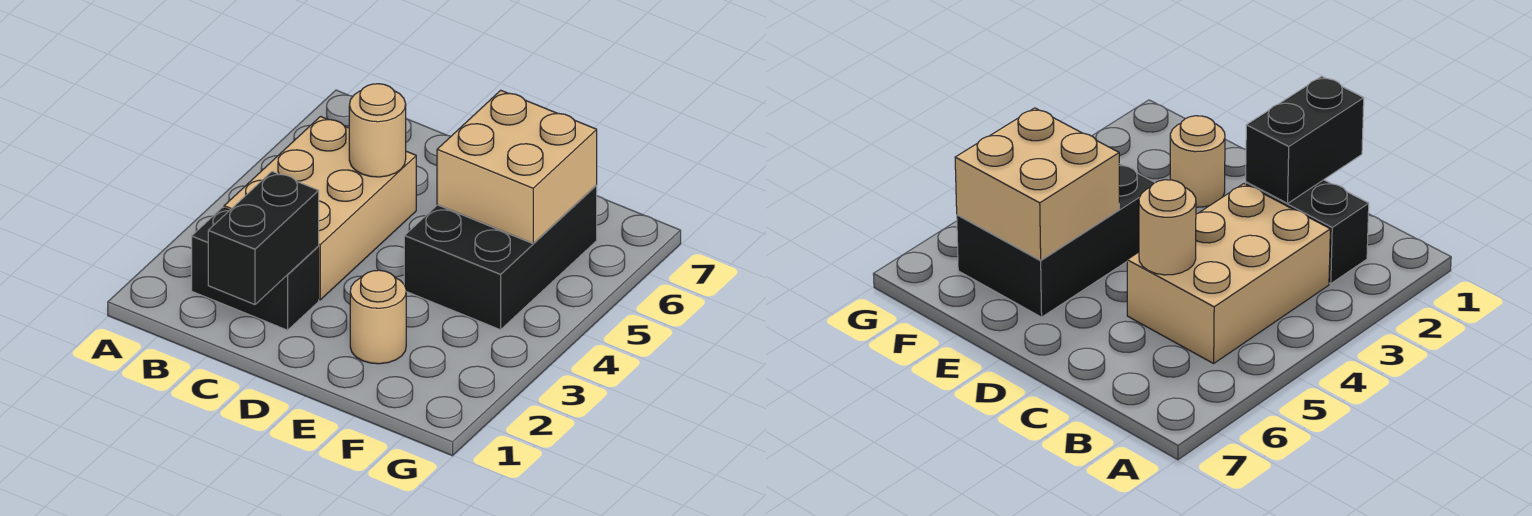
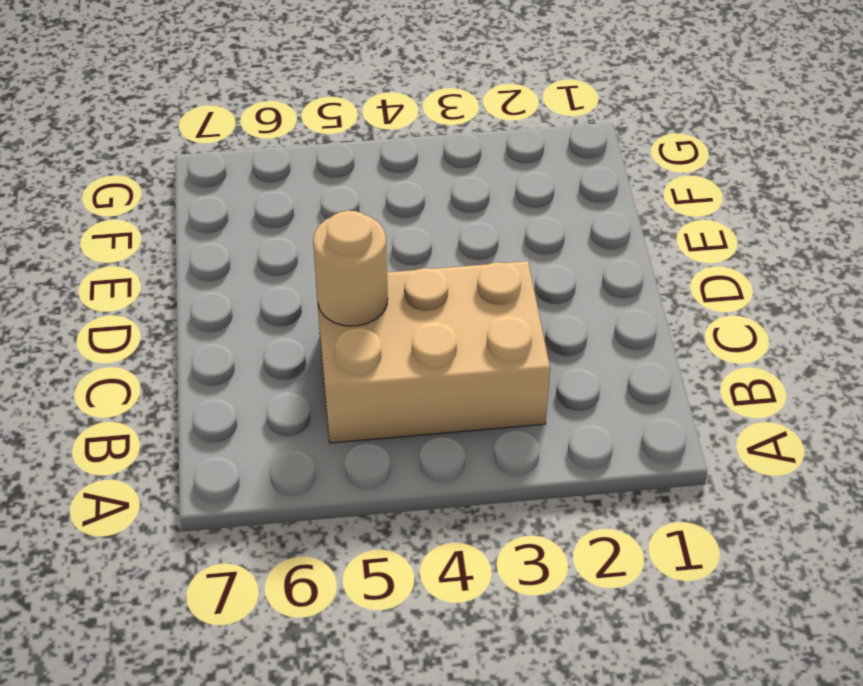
none -> black 1x2 brick [192,207,319,330]
none -> tan 1x1 round brick [350,270,406,364]

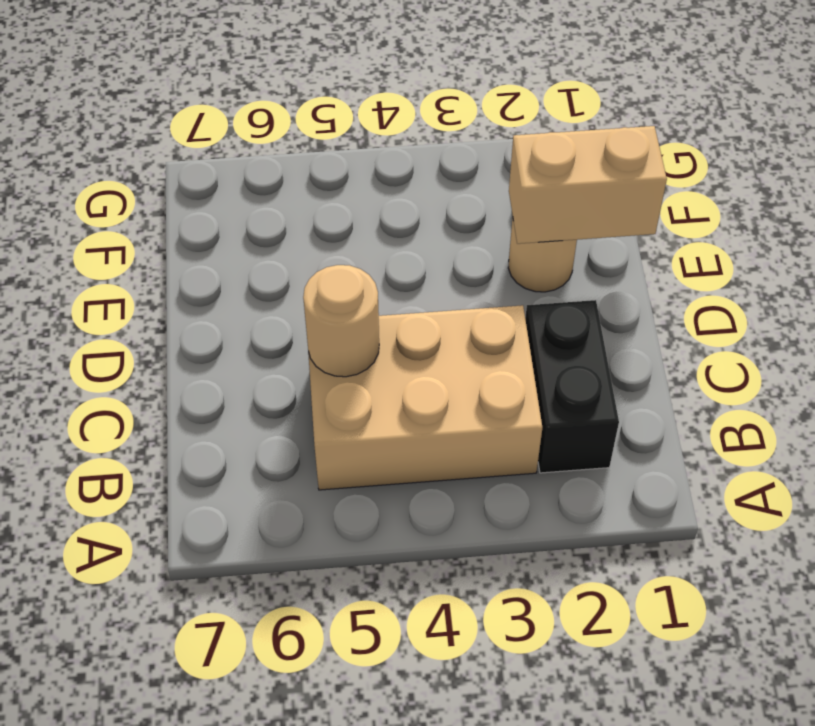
tan 1x2 brick [509,126,667,244] -> none
none -> black 2x3 brick [404,185,597,330]
none -> black 1x2 brick [208,172,319,304]

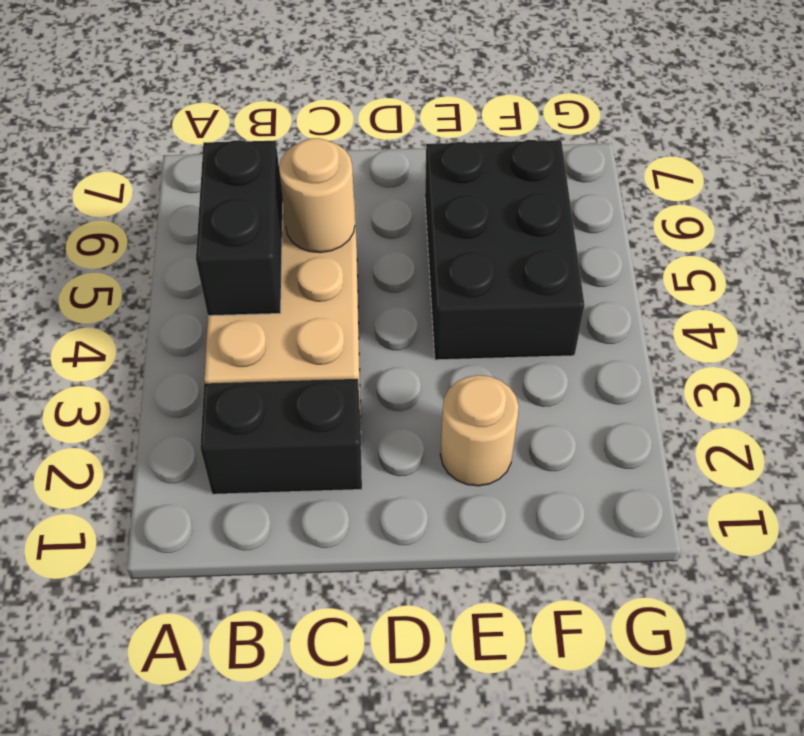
black 1x2 brick [196,140,283,316] -> black 1x2 brick moved to [208,172,319,304]
none -> tan 2x2 brick [437,90,597,243]

